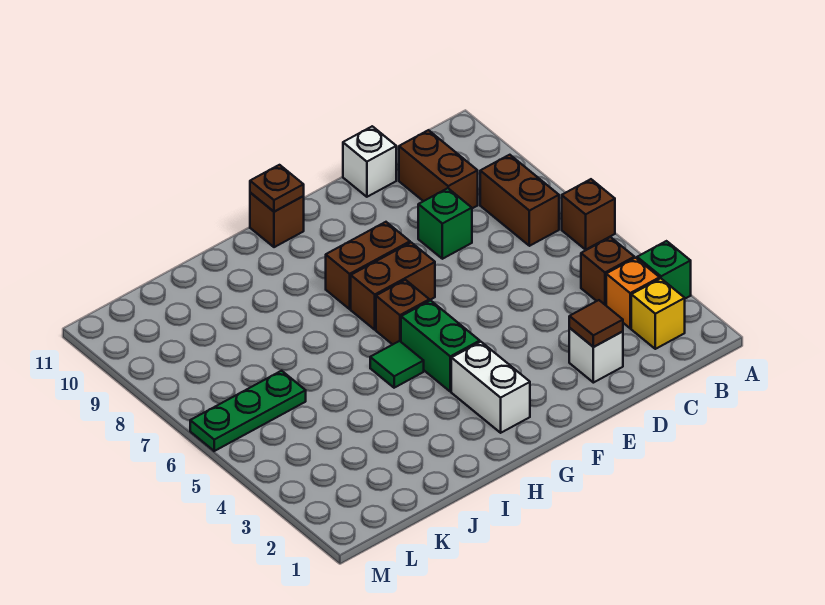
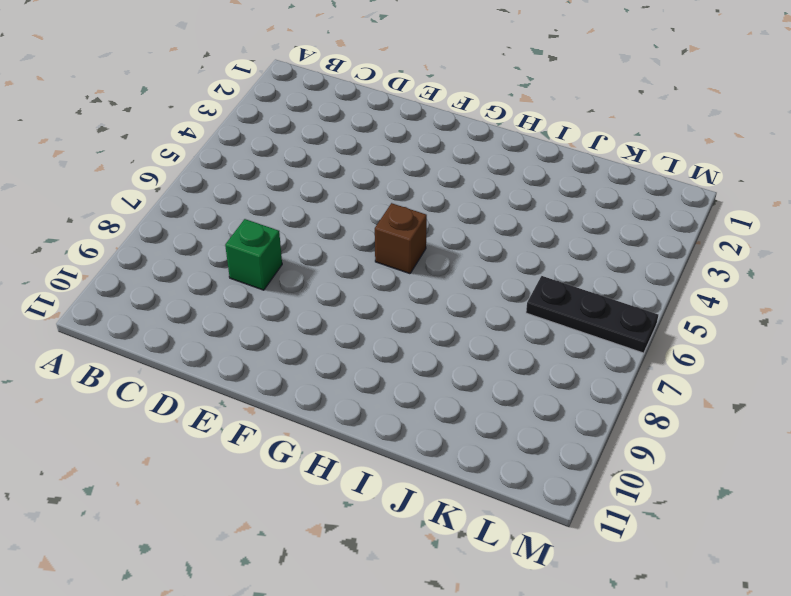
black 1x3 plate [526,276,658,353] -> green 1x3 plate [190,371,306,451]
none -> green 1x1 brick [637,241,691,299]
none -> brown 1x1 brick [562,179,615,250]
none -> yellow 1x1 brick [631,278,685,349]

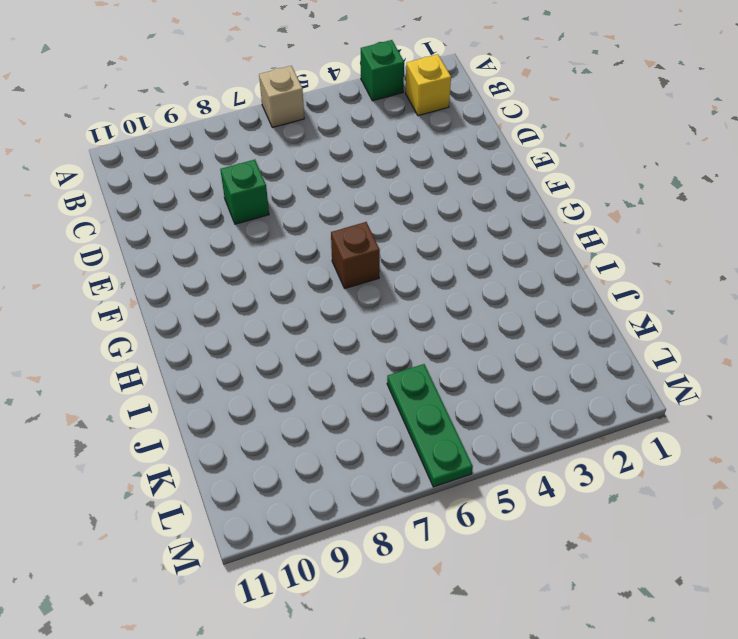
tan 1x1 brick [259,66,304,127] -> brown 1x1 brick [562,179,615,250]
none -> orange 1x1 brick [606,258,660,328]
none -> brown 1x1 brick [581,237,634,305]
none -> brown 1x2 brick [480,155,559,246]

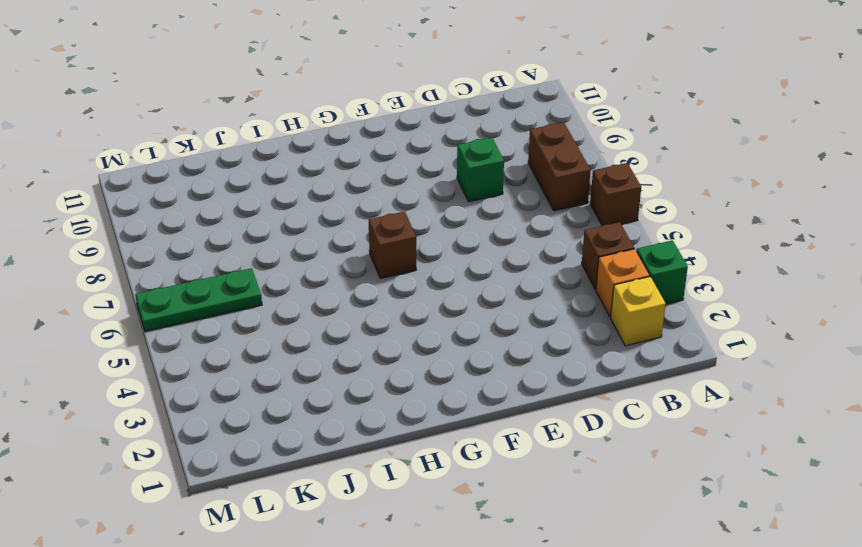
none -> brown 1x2 brick [399,130,478,208]
none -> white 1x1 brick [569,328,623,383]
none -> white 1x1 brick [343,126,396,197]

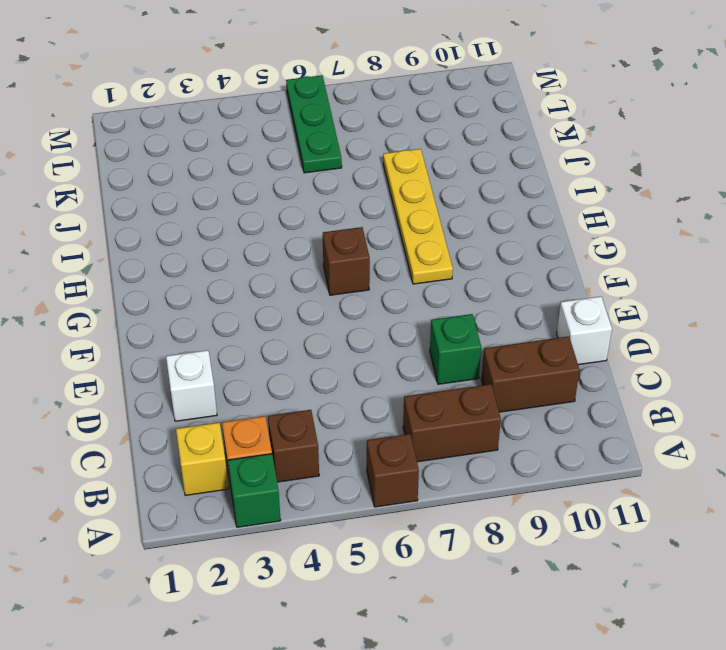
yellow 1x4 plate [383,149,453,284] -> brown 1x2 brick [326,222,410,309]
none -> brown 1x2 brick [351,243,435,330]
none -> white 1x2 brick [451,342,530,433]
none -> green 1x2 brick [401,300,480,392]

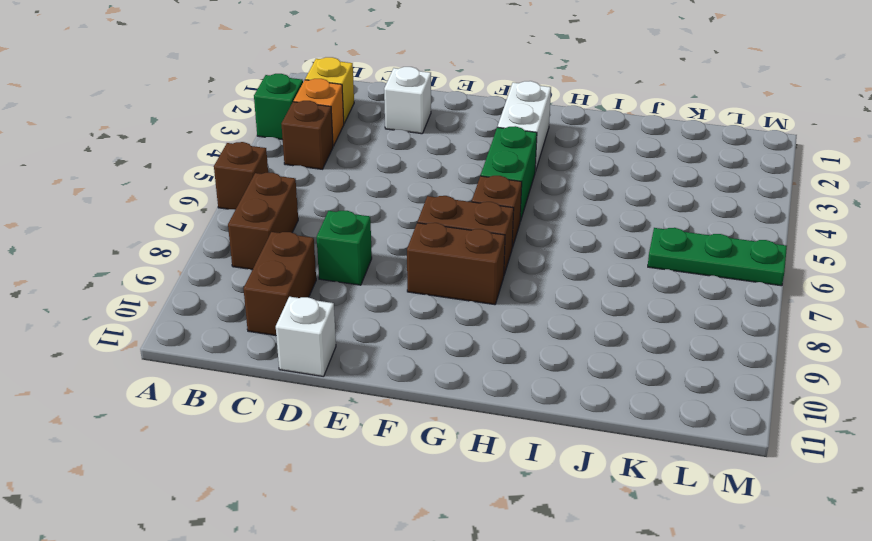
none -> brown 1x1 brick [250,192,304,247]
none -> green 1x1 tile [370,341,424,388]
none -> brown 1x1 tile [569,300,623,347]

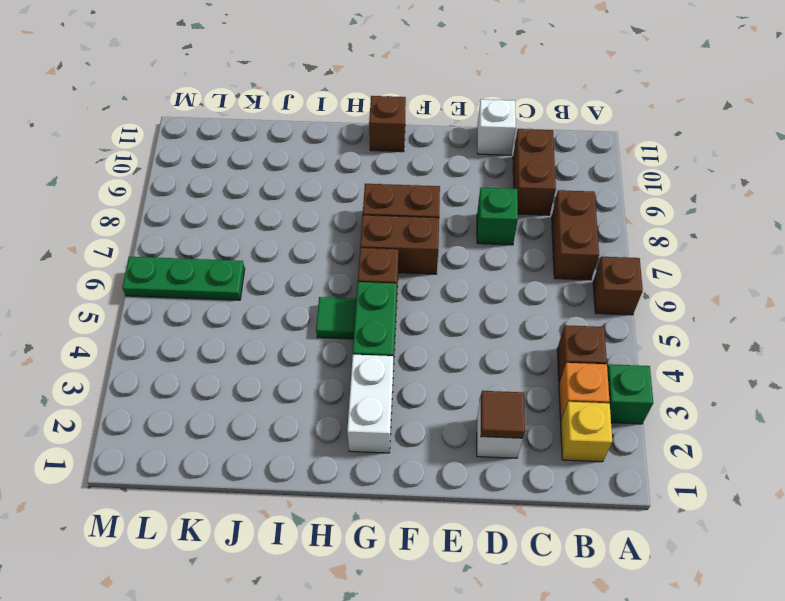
none -> brown 1x1 plate [250,165,304,212]

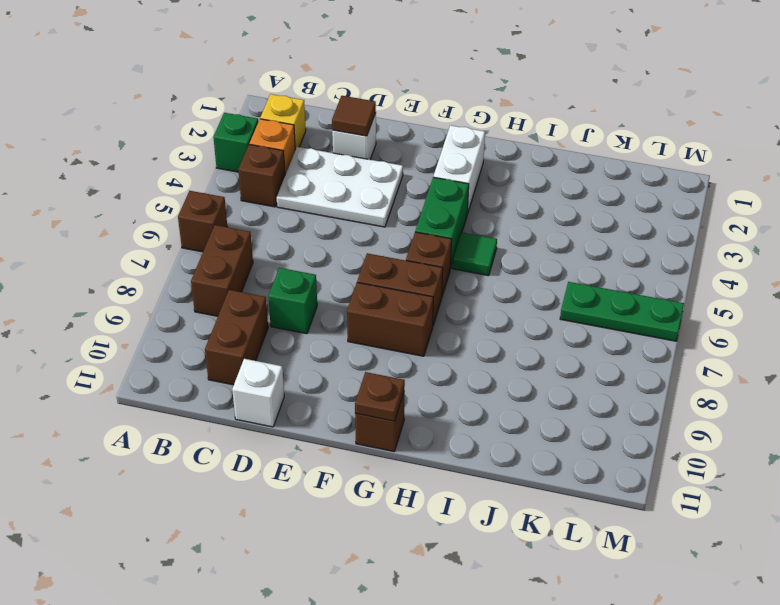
white 2x3 plate [277,147,403,227] -> none

